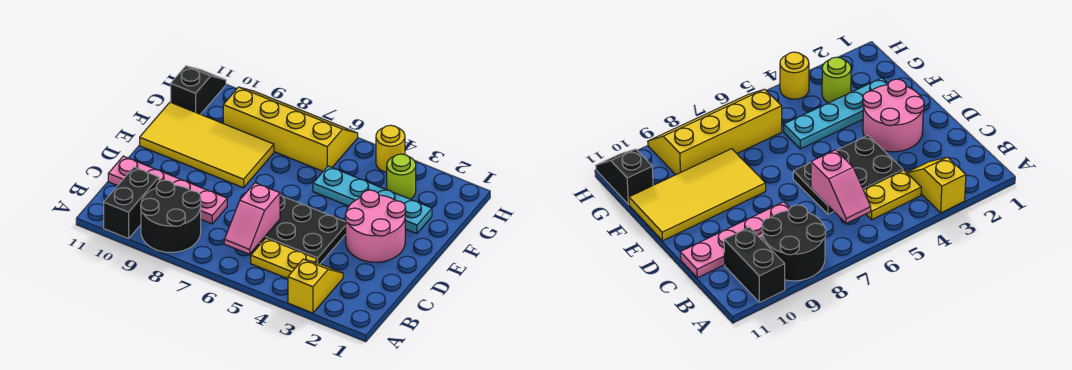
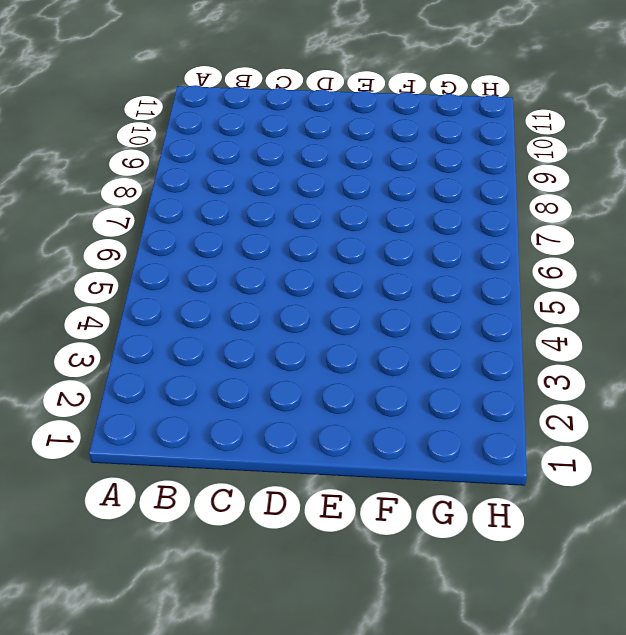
none -> yellow 1x2 slope [288,259,343,313]
none -> black 2x2 round brick [141,180,201,252]
none -> black 1x2 brick [104,167,159,239]

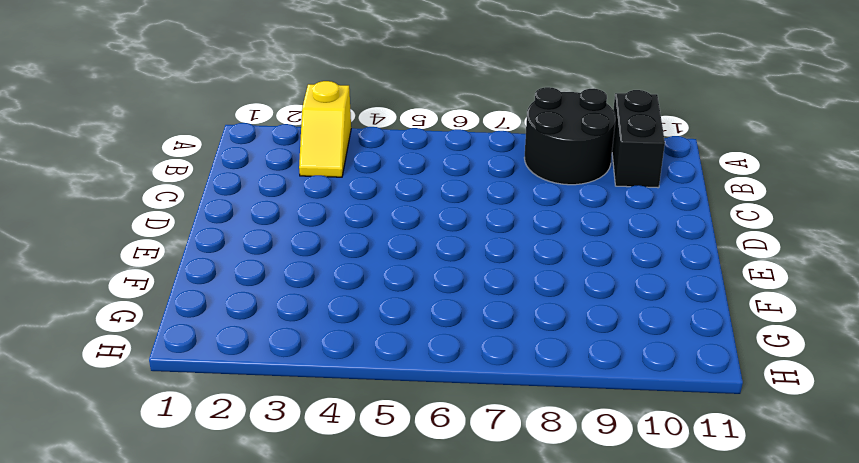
none -> yellow 1x2 plate [251,238,317,279]
none -> black 2x3 plate [260,195,346,264]
none -> pink 1x4 plate [108,156,227,224]

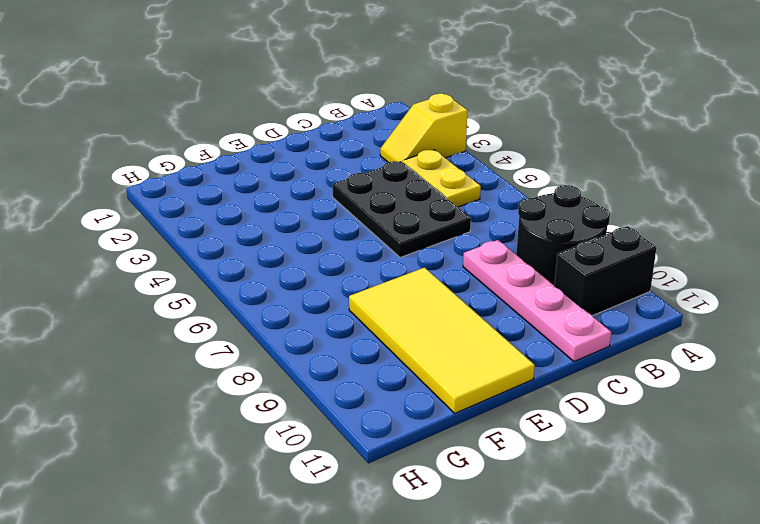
none -> pink 2x2 round brick [345,190,406,262]
none -> cyan 1x4 plate [313,166,432,234]
none -> lime 1x1 round brick [387,154,416,199]

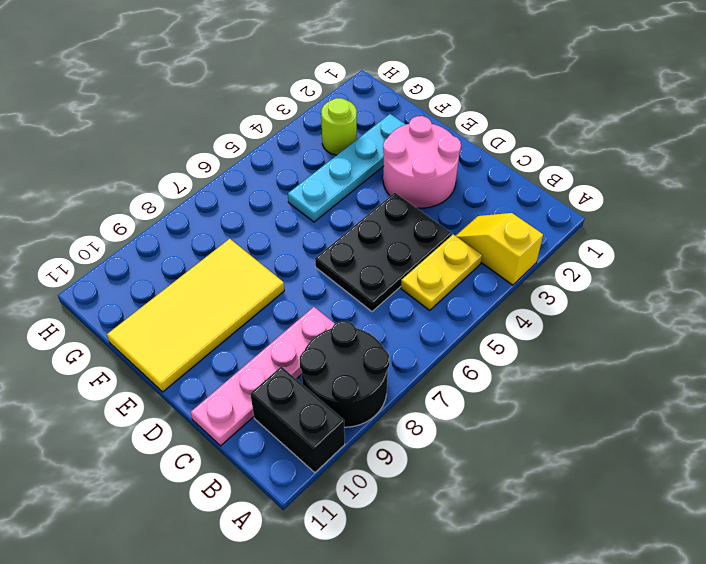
none -> yellow 2x4 slope [223,87,358,171]
none -> black 1x2 slope [171,66,226,114]
none -> yellow 1x1 round brick [376,125,405,172]

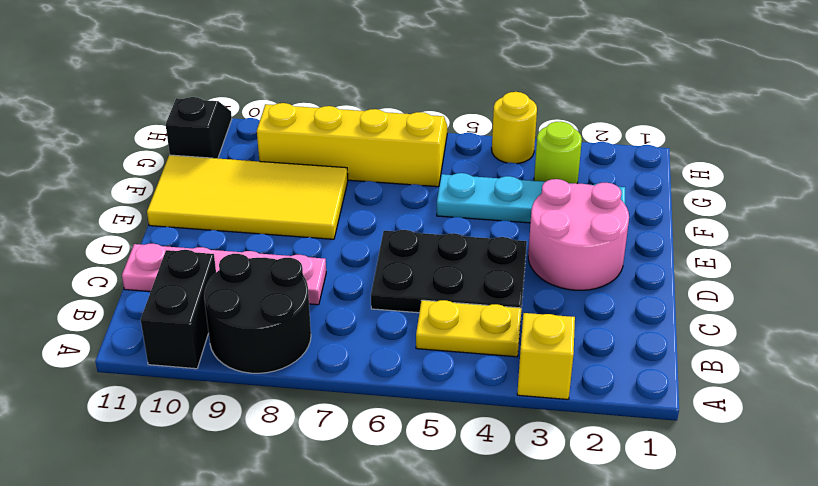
none -> pink 1x2 slope [224,183,280,254]

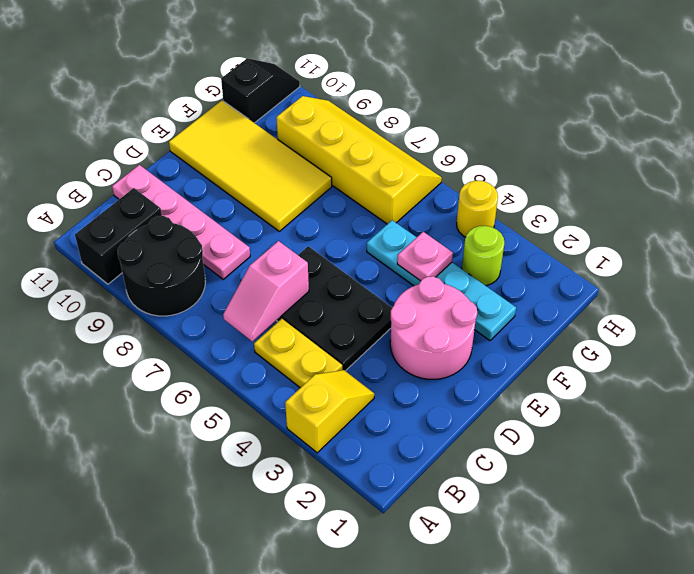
pink 1x1 plate [397,232,453,281] -> none

